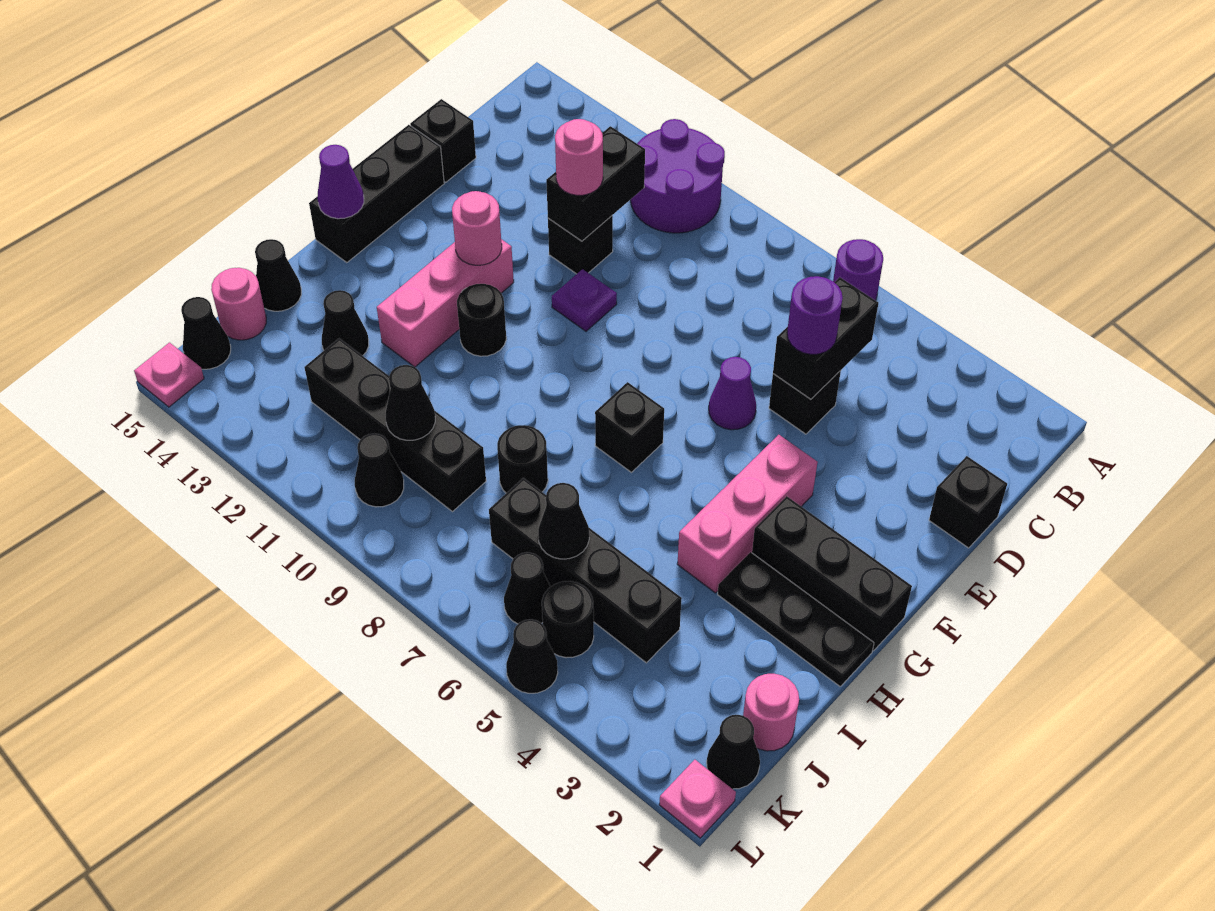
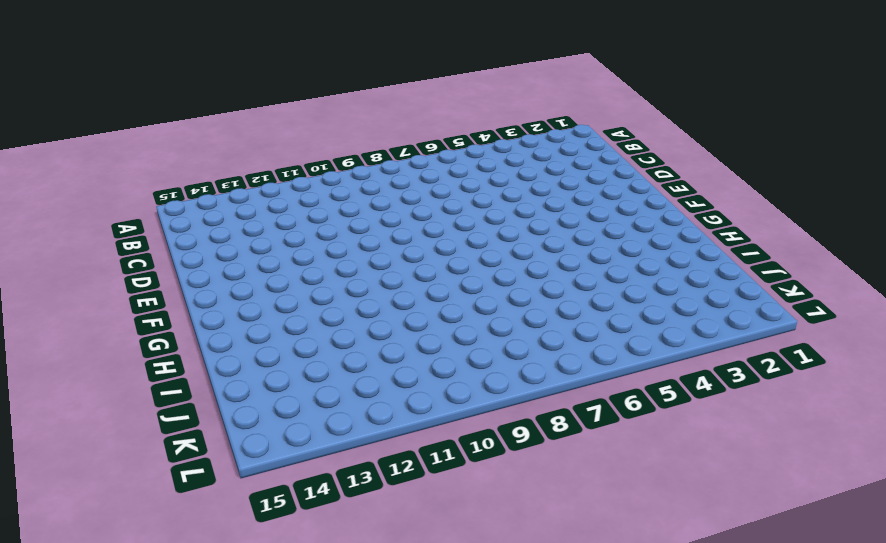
none -> purple 1x1 round brick [833,239,883,301]
none -> purple 2x2 round brick [630,119,725,233]
none -> black 1x1 brick [929,456,1007,548]
none -> black 1x1 brick [769,371,841,434]

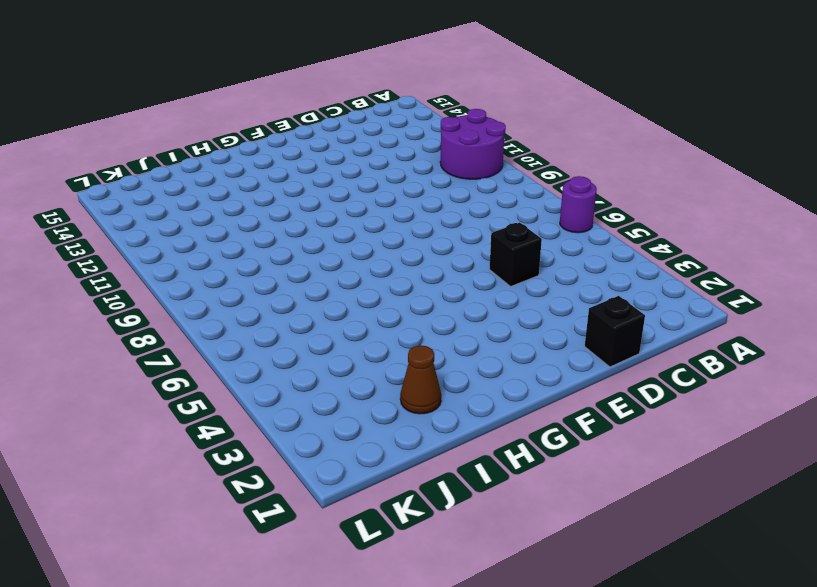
brown 1x1 cone [400,345,441,414] -> none
none -> black 1x1 brick [548,216,613,274]
none -> black 1x1 brick [410,99,476,182]
none -> purple 1x1 cone [709,357,756,430]
none -> purple 1x1 plate [552,269,617,331]

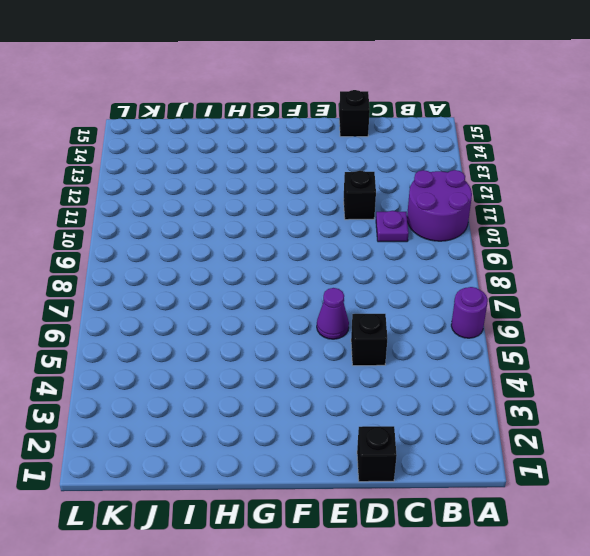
purple 1x1 plate [376,211,409,242] -> purple 1x1 plate moved to [552,269,617,331]
none -> black 1x3 brick [309,125,444,263]
none -> pink 1x3 brick [677,435,818,593]
none -> pink 1x3 brick [377,239,514,367]
none -> black 1x3 brick [752,496,912,651]

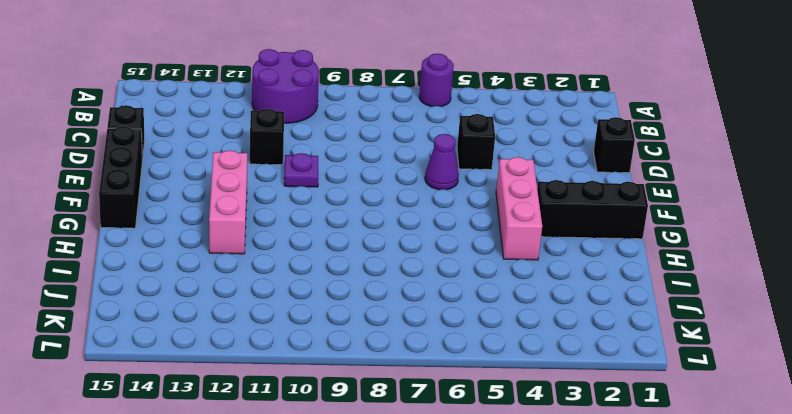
none -> black 1x1 brick [595,382,664,472]
none -> black 1x1 round brick [457,284,506,356]
none -> black 1x3 plate [718,552,874,686]
none -> black 1x1 round brick [497,425,548,493]

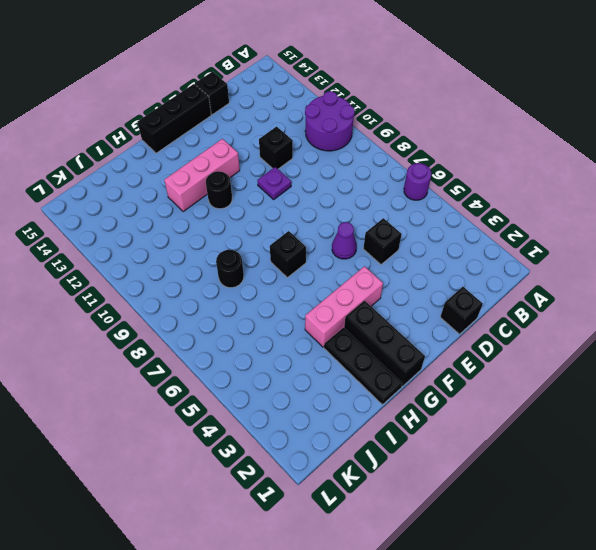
none -> black 1x1 cone [322,290,369,356]
none -> black 1x1 cone [255,239,301,311]
none -> pink 1x1 round brick [743,674,799,751]
none -> black 1x4 brick [489,478,682,663]

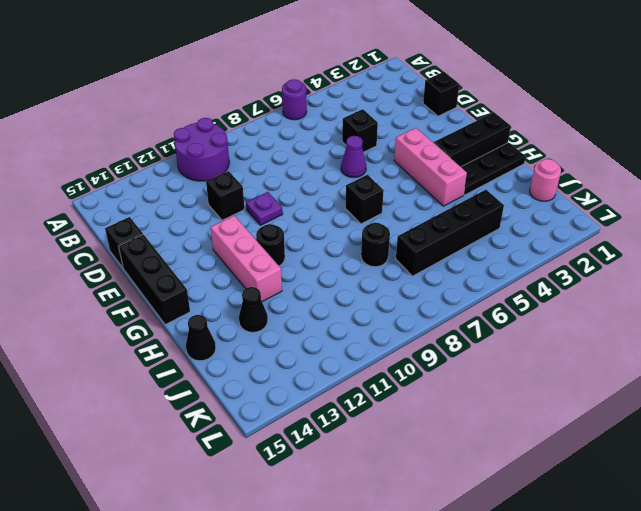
none -> black 1x4 brick [304,338,486,512]
none -> pink 1x1 round brick [211,268,266,340]
none -> black 1x1 cone [707,715,760,789]
none -> black 1x1 round brick [542,581,594,658]

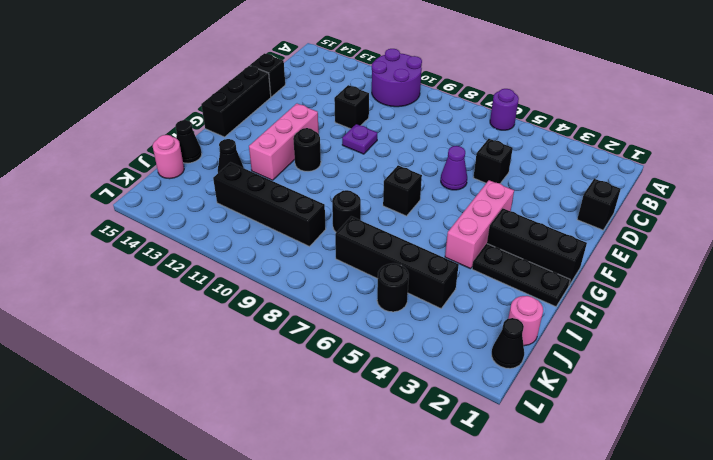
none -> black 1x1 cone [504,552,550,624]
none -> black 1x1 cone [355,434,404,507]
none -> black 1x1 cone [181,297,231,369]
none -> pink 1x1 plate [659,760,736,838]

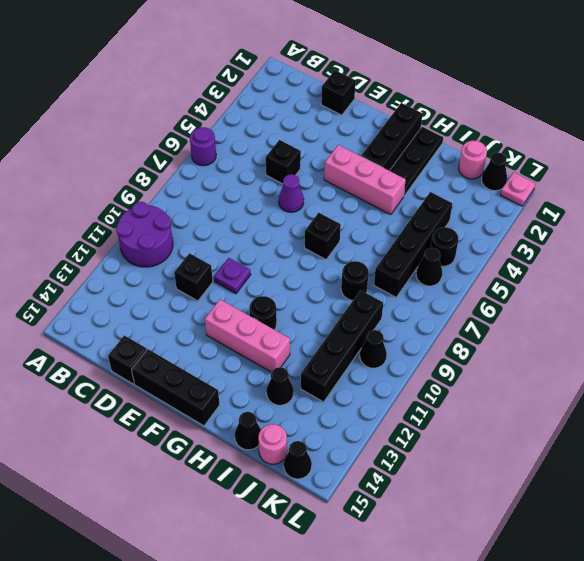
none -> black 1x1 cone [506,619,558,693]
none -> pink 1x1 plate [134,343,204,407]
none -> black 1x2 brick [773,277,878,400]
none -> black 1x2 brick [546,126,645,241]

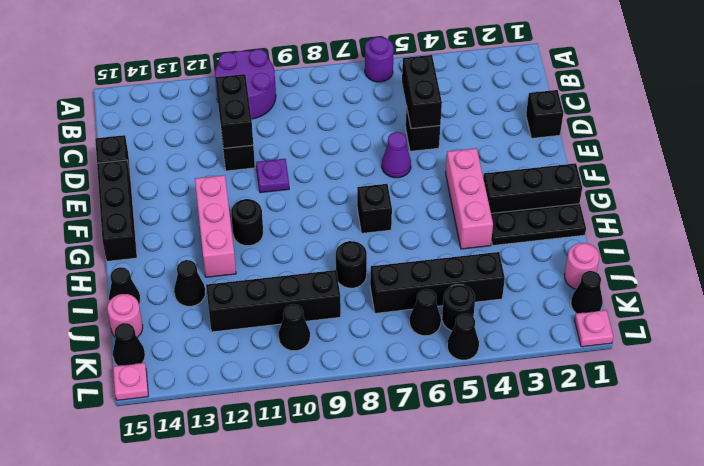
none -> pink 1x1 round brick [452,191,502,265]
none -> purple 1x1 cone [317,145,364,219]
none -> black 1x1 cone [538,483,589,559]
none -> black 1x1 cone [386,365,435,440]

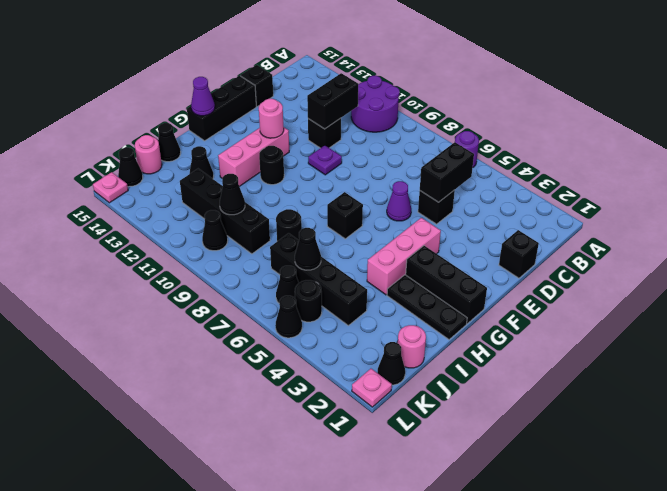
none -> purple 1x1 round brick [787,276,843,354]
none -> pink 1x1 round brick [555,119,603,195]

